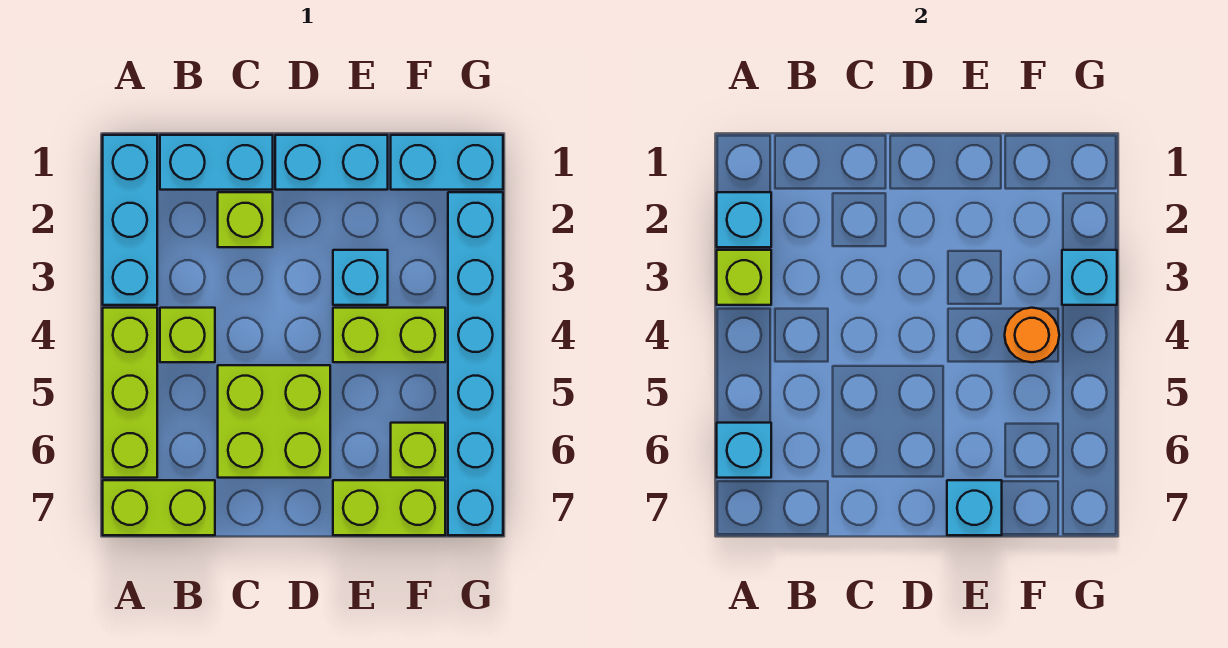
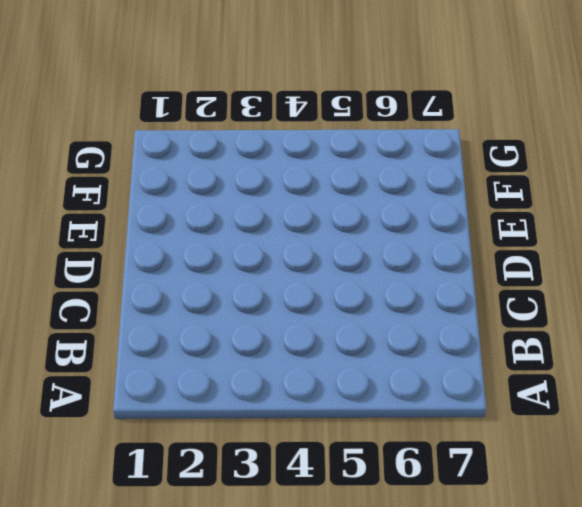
none -> cyan 1x3 brick [103,135,157,305]
none -> lime 1x3 brick [103,308,157,478]
none -> lime 1x2 brick [103,480,215,535]

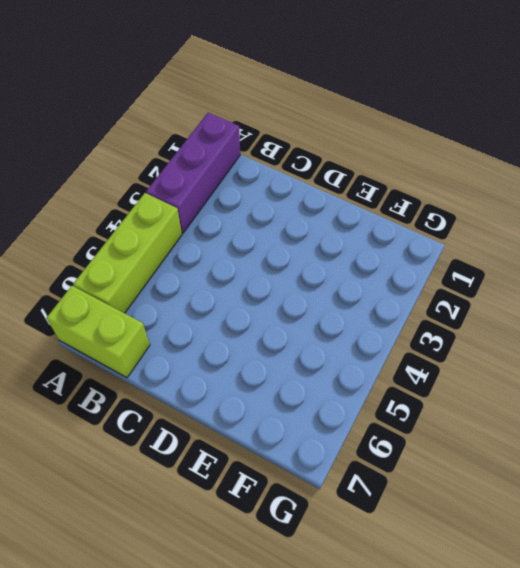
purple 1x3 brick [146,113,240,233] -> cyan 1x3 brick [103,135,157,305]
none -> cyan 1x2 brick [160,135,273,190]
none -> lime 1x1 brick [160,308,215,362]
none -> lime 1x1 brick [218,192,273,247]

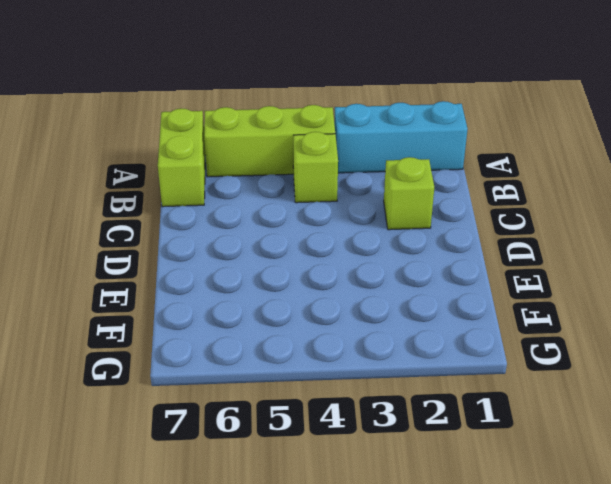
none -> cyan 1x2 brick [160,135,273,190]
none -> lime 2x2 brick [218,365,330,478]
none -> cyan 1x2 brick [275,135,388,190]

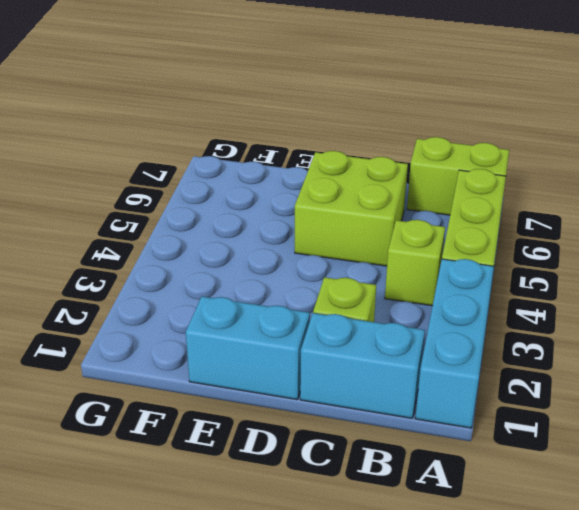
none -> cyan 1x1 brick [333,250,388,305]
none -> lime 1x2 brick [333,308,445,362]
none -> lime 1x2 brick [333,480,445,535]

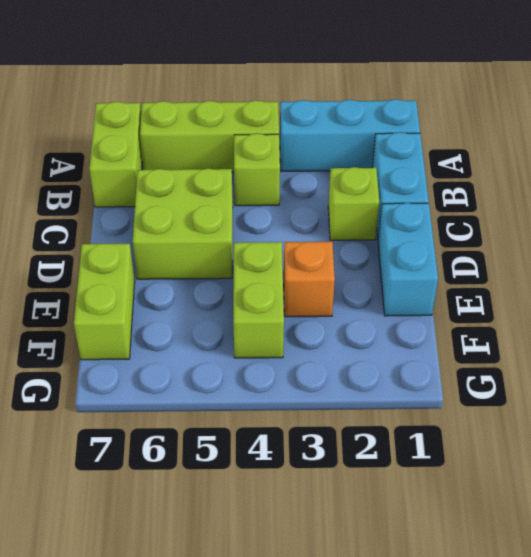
orange 1x1 brick [284,242,335,317] -> cyan 1x1 brick [333,250,388,305]
none -> cyan 1x2 brick [391,135,503,190]
none -> lime 1x1 brick [391,423,445,478]
none -> cyan 1x6 brick [448,192,503,535]

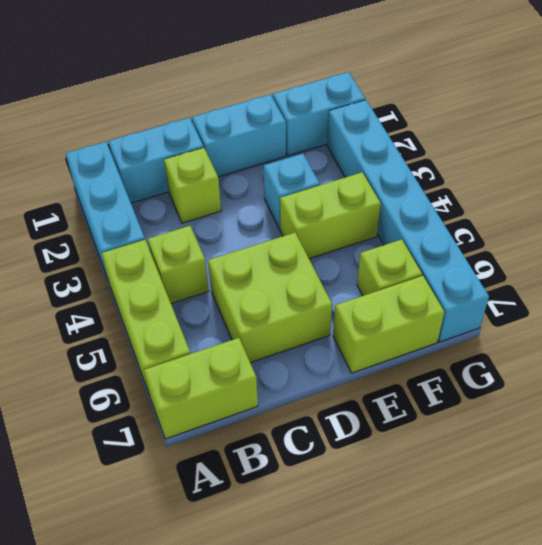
none -> cyan 1x1 brick [717,192,771,247]
none -> lime 1x1 brick [717,250,771,305]
none -> cyan 1x1 brick [717,423,771,478]

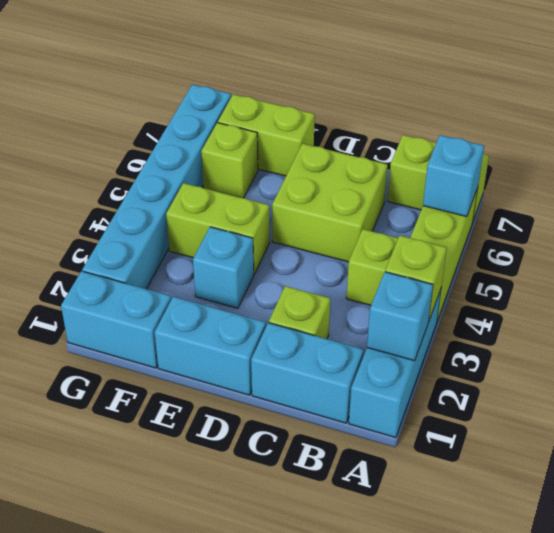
none -> cyan 1x1 brick [947,480,1002,535]
none -> orange 1x1 round brick [1005,308,1059,362]
none -> cyan 1x1 brick [1062,250,1117,305]

